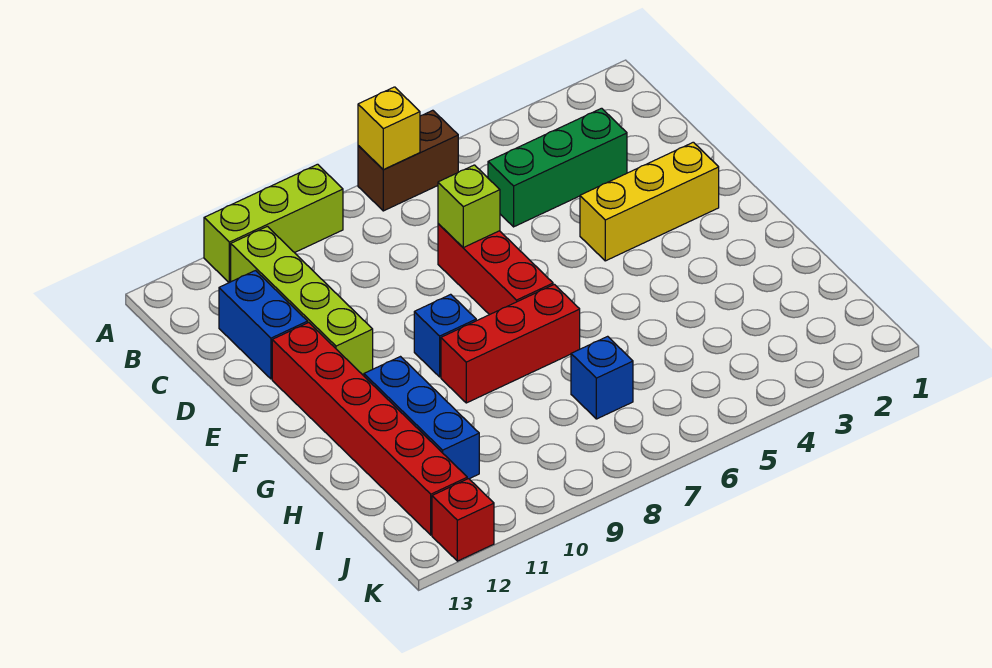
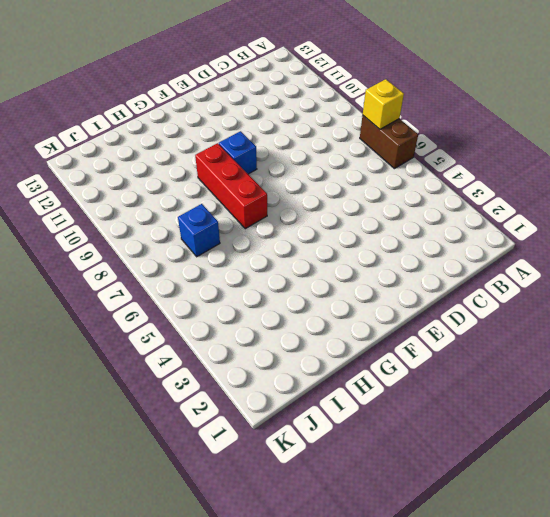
none -> lime 1x3 brick [204,164,343,282]
none -> lime 1x4 brick [231,226,373,375]
none -> green 1x3 brick [488,108,627,227]

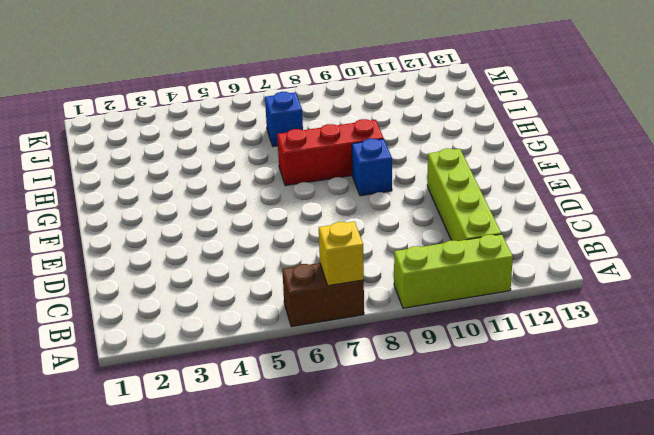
none -> green 1x3 brick [488,108,627,227]
none -> blue 1x2 brick [219,271,308,379]
none -> red 1x3 brick [438,224,553,315]

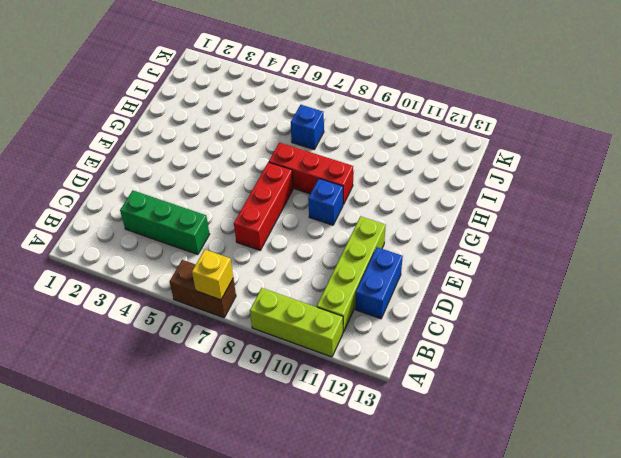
none -> yellow 1x3 brick [580,142,719,261]
none -> red 1x6 brick [272,323,467,535]
none -> blue 1x3 brick [364,357,479,479]

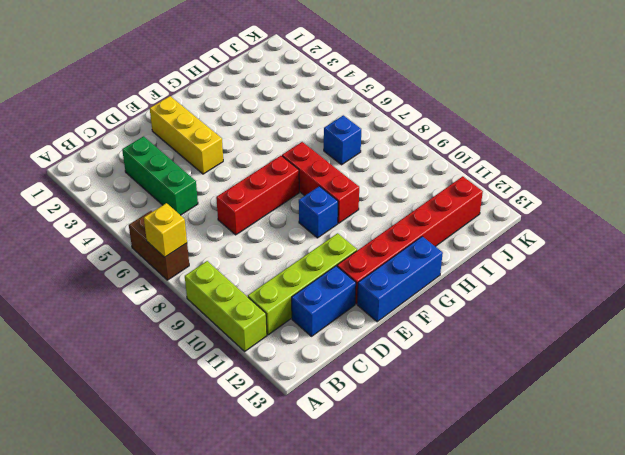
blue 1x3 brick [357,236,443,322] -> blue 1x3 brick moved to [364,357,479,479]
none -> red 1x1 brick [432,479,494,561]
none -> lime 1x1 brick [438,165,500,247]

